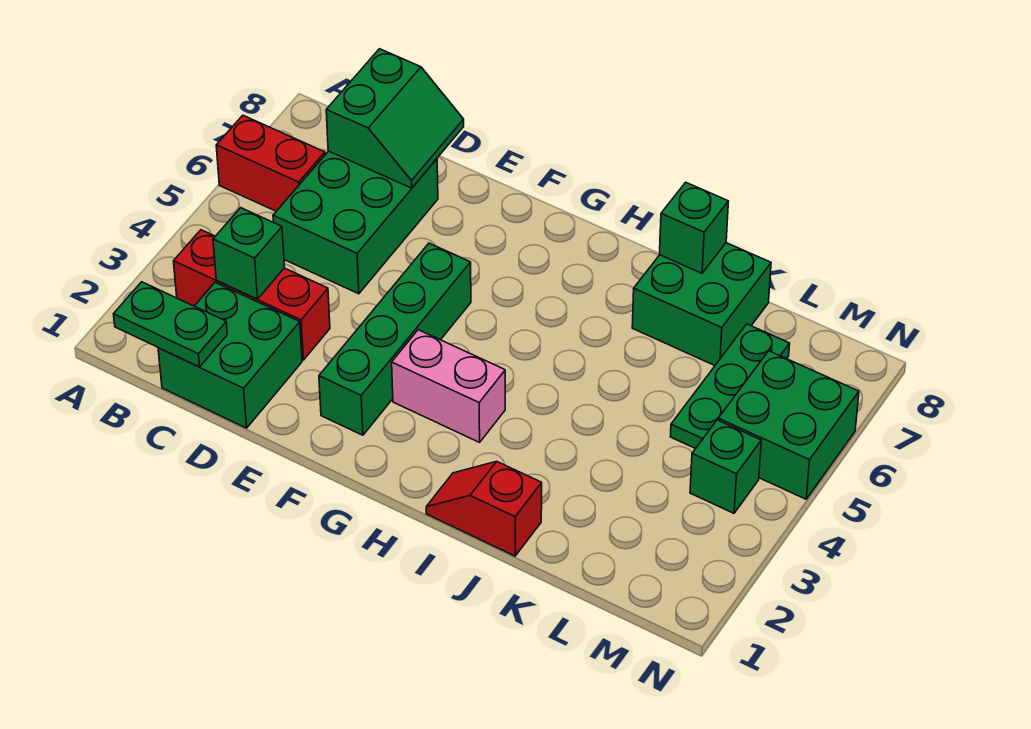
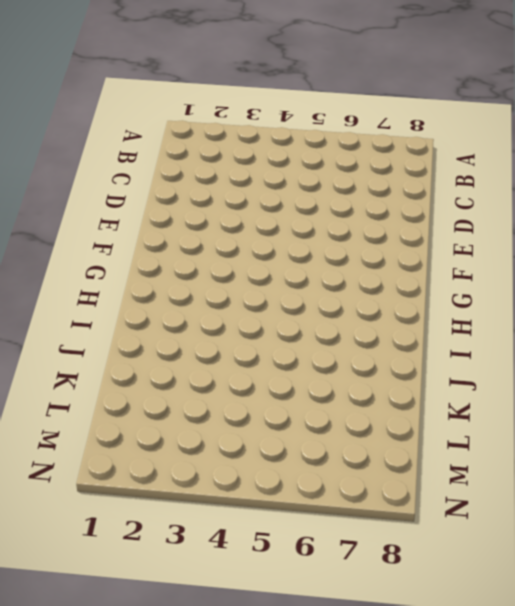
none -> red 1x2 brick [216,115,325,211]
none -> red 1x3 brick [174,230,330,360]
none -> green 2x2 brick [158,282,302,428]

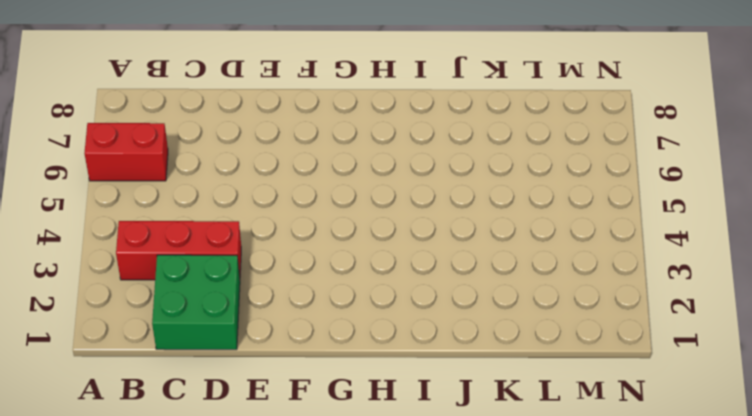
none -> green 2x3 brick [273,151,438,294]
none -> green 1x4 brick [319,243,471,435]
none -> pink 1x2 brick [392,330,505,442]

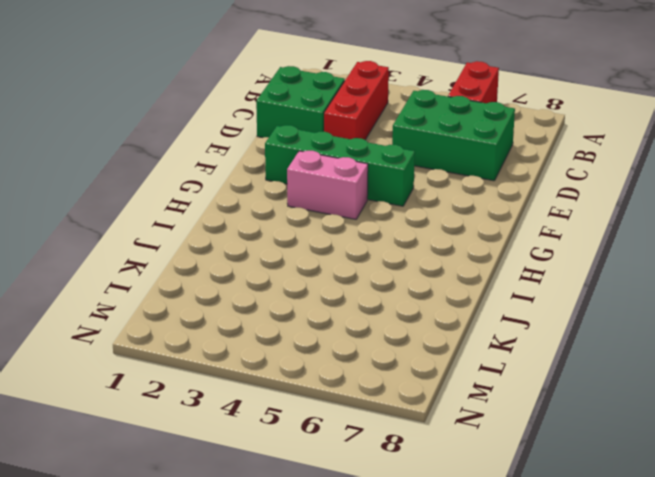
pink 1x2 brick [287,151,368,219] -> pink 1x2 brick turned to [392,330,505,442]
none -> red 1x2 slope [426,462,542,556]
none -> green 2x2 brick [632,243,771,365]
none -> green 1x3 plate [670,324,790,449]

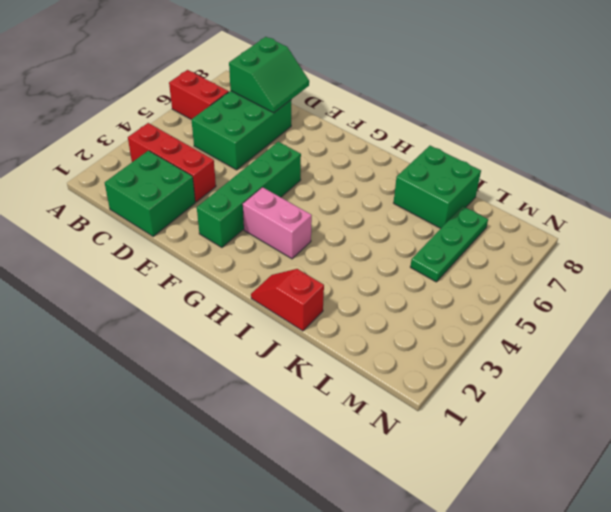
none -> green 1x1 brick [690,420,761,513]
none -> green 2x2 brick [718,351,859,499]
none -> green 1x2 plate [114,282,227,367]

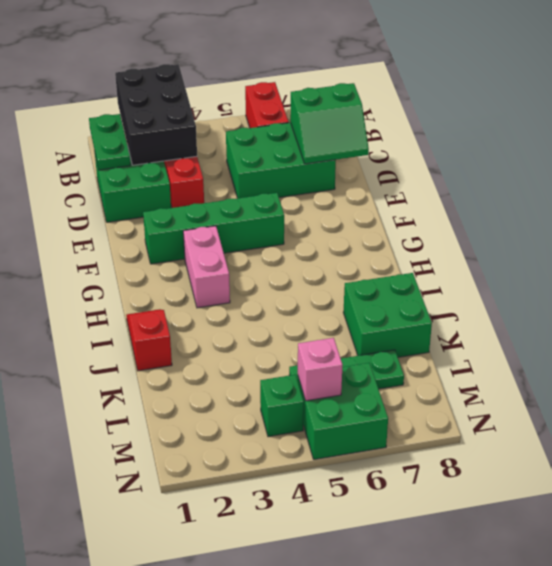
black 2x3 brick [115,64,197,165] -> green 1x1 brick [213,208,285,299]
pink 1x1 brick [298,338,342,401] -> none
none -> green 1x1 brick [660,182,729,273]

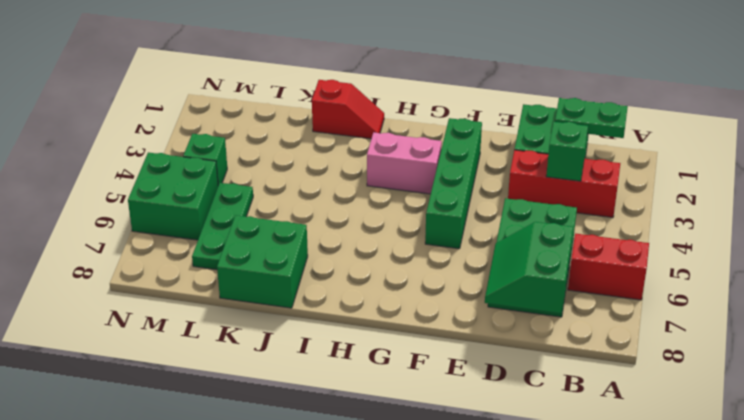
none -> green 1x1 brick [660,182,729,273]

